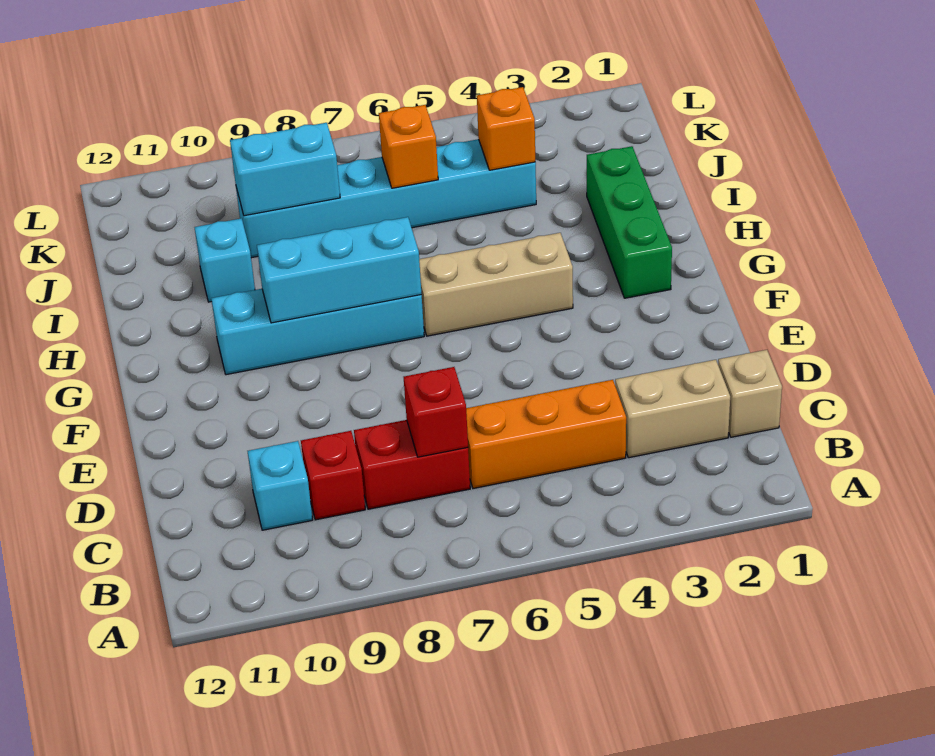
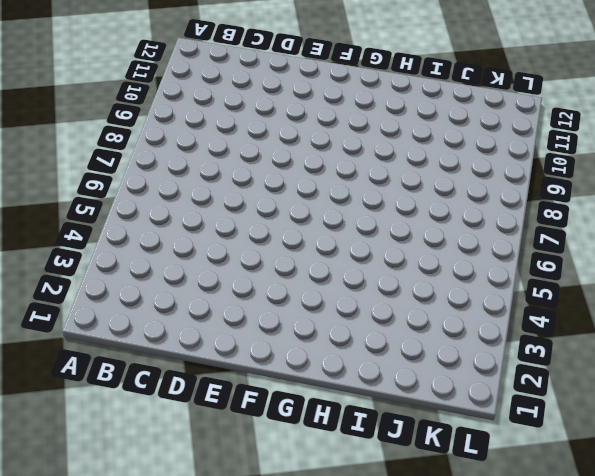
none -> tan 1x1 brick [718,350,782,437]
none -> tan 1x2 brick [615,360,730,458]
none -> orange 1x3 brick [466,380,626,489]

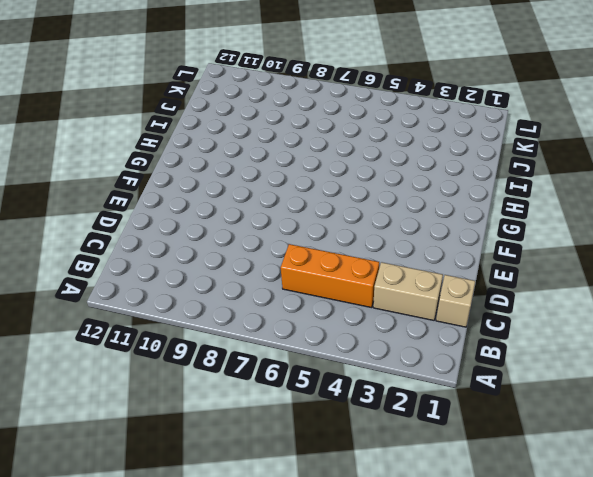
none -> red 1x2 brick [354,420,470,509]
none -> red 1x1 brick [301,431,365,520]
none -> cyan 1x1 brick [248,441,313,530]

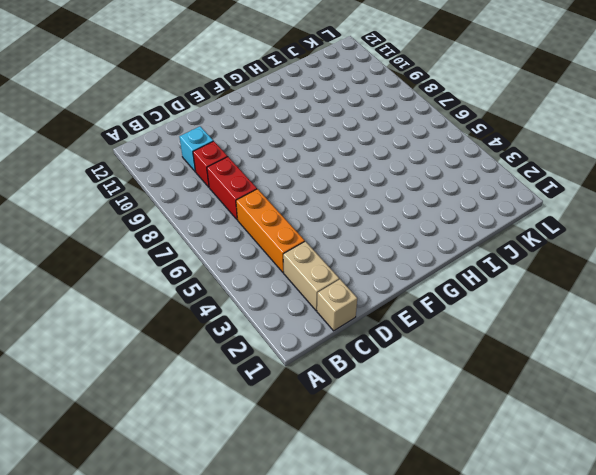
none -> green 1x3 brick [587,146,672,298]
none -> tan 1x3 brick [419,233,573,336]
none -> cyan 1x4 brick [211,289,424,375]

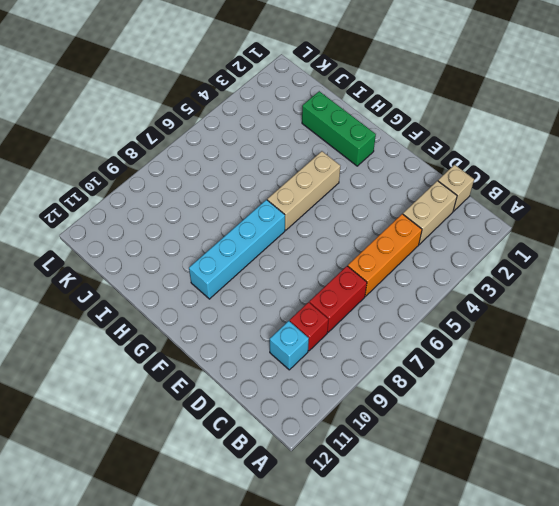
none -> cyan 1x1 brick [194,218,255,302]
none -> cyan 1x6 brick [236,139,536,258]
none -> red 1x1 brick [404,367,468,457]

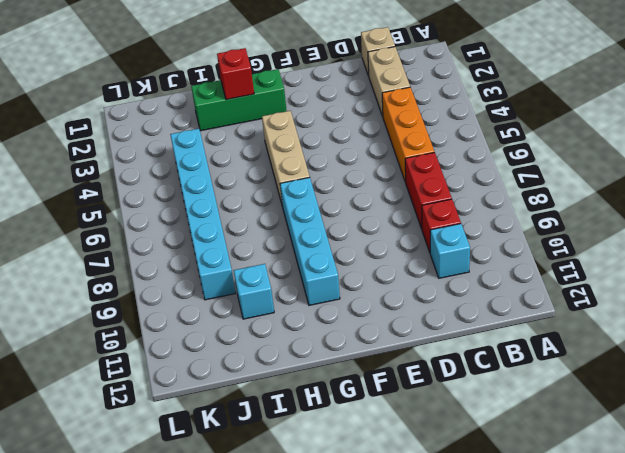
red 1x1 brick [217,48,254,100] -> red 1x1 brick moved to [404,367,468,457]
none -> cyan 1x3 brick [257,217,422,323]
none -> orange 1x1 brick [477,87,535,170]
none -> orange 1x1 brick [379,105,438,188]

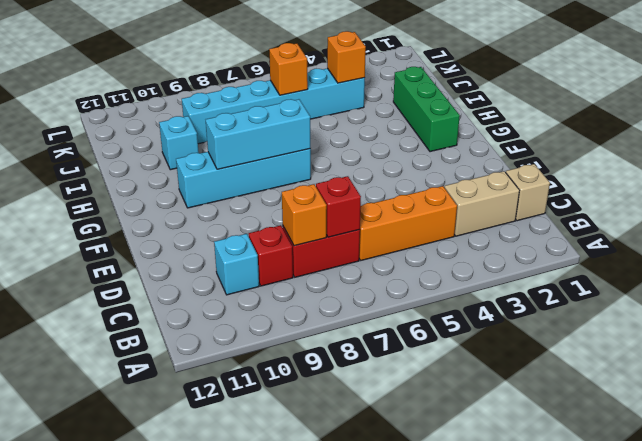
orange 1x1 brick [282,184,327,246] -> none
none -> tan 1x3 brick [419,233,573,336]
none -> cyan 1x2 brick [230,123,340,216]

